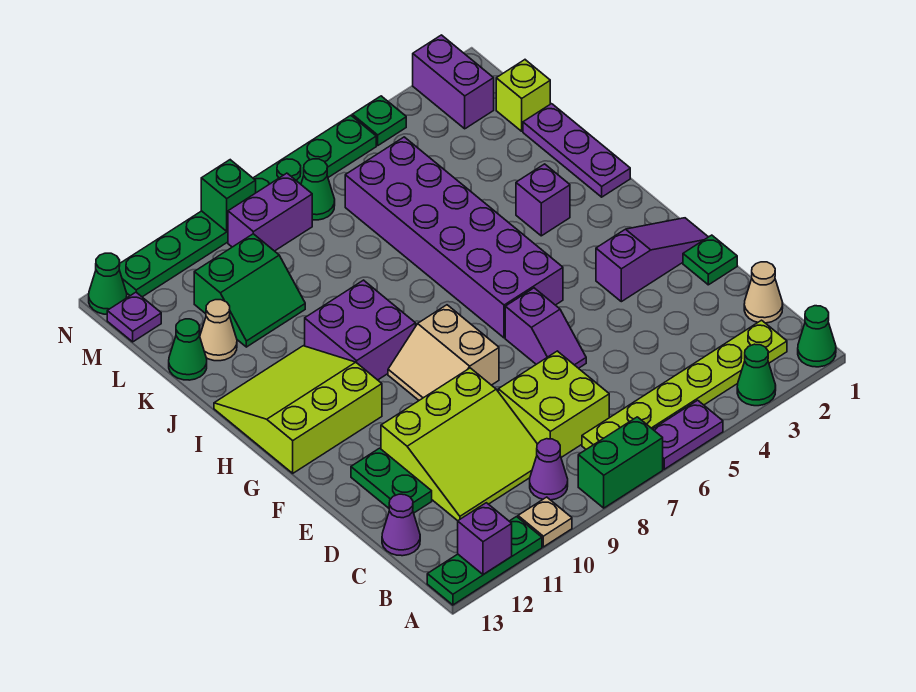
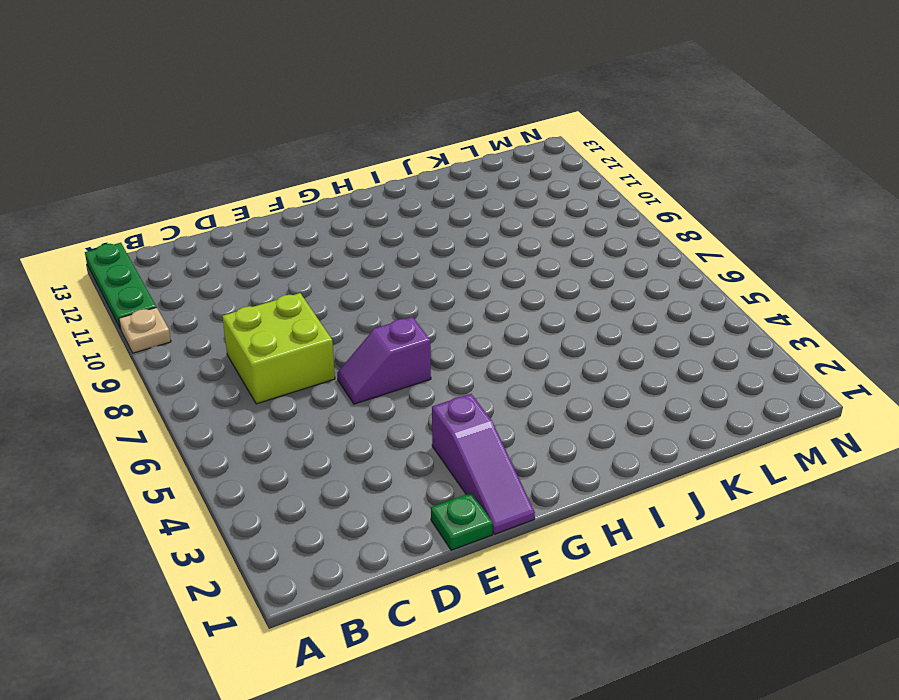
none -> green 1x1 cone [798,306,836,367]
none -> green 1x1 cone [737,344,776,406]
none -> purple 1x2 plate [653,400,723,469]
none -> green 1x2 brick [578,417,663,508]

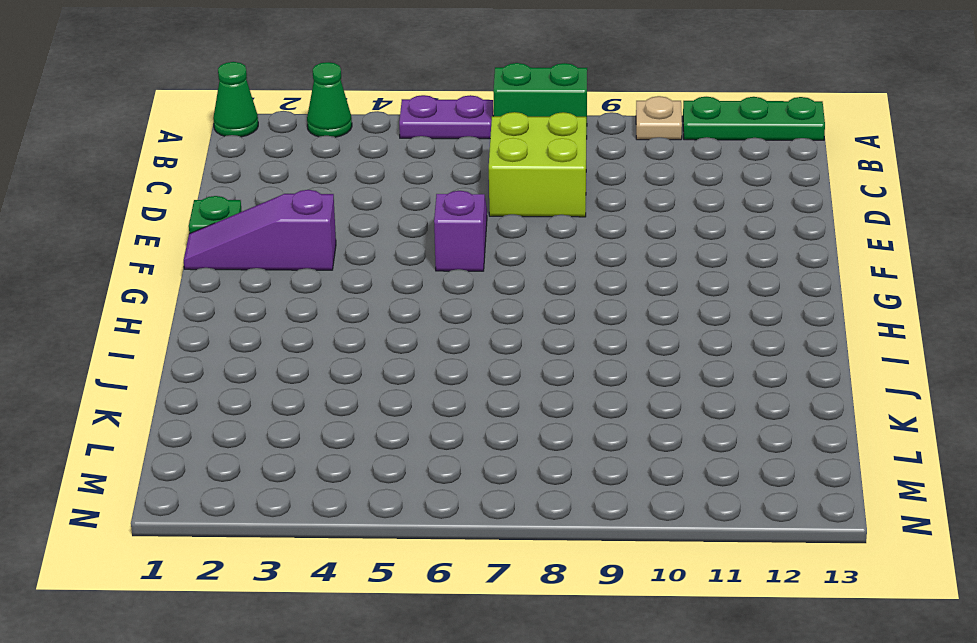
none -> lime 1x6 plate [582,320,787,449]
none -> purple 1x1 cone [530,439,568,500]
none -> tan 1x1 cone [744,262,783,323]
none -> lime 3x3 slope [381,368,537,521]

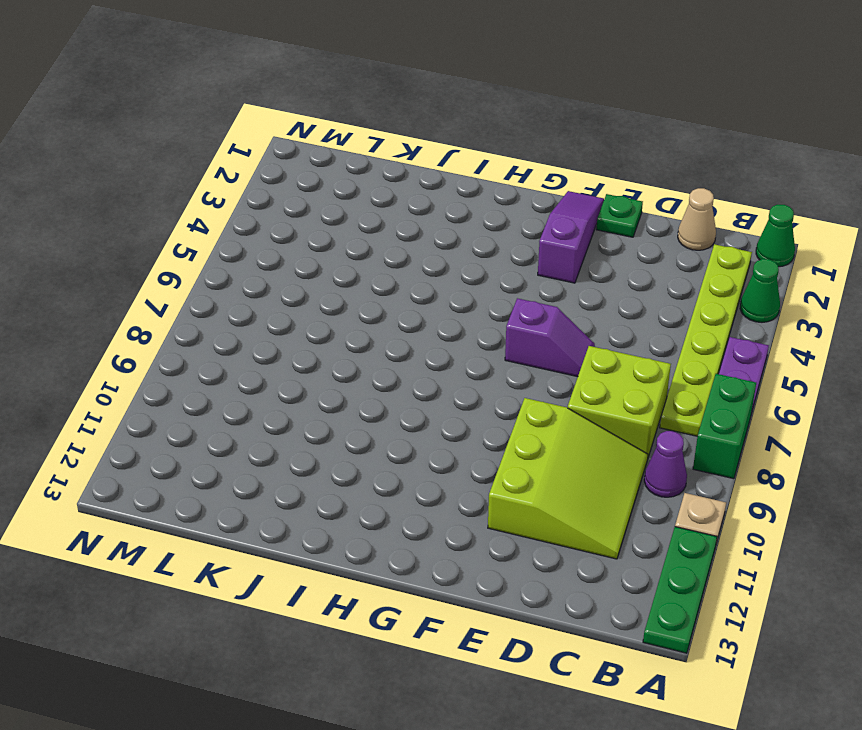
none -> purple 1x1 cone [382,494,420,556]
none -> green 1x2 plate [351,448,432,513]
none -> tan 2x2 slope [388,305,499,400]
none -> purple 2x6 brick [345,137,563,338]

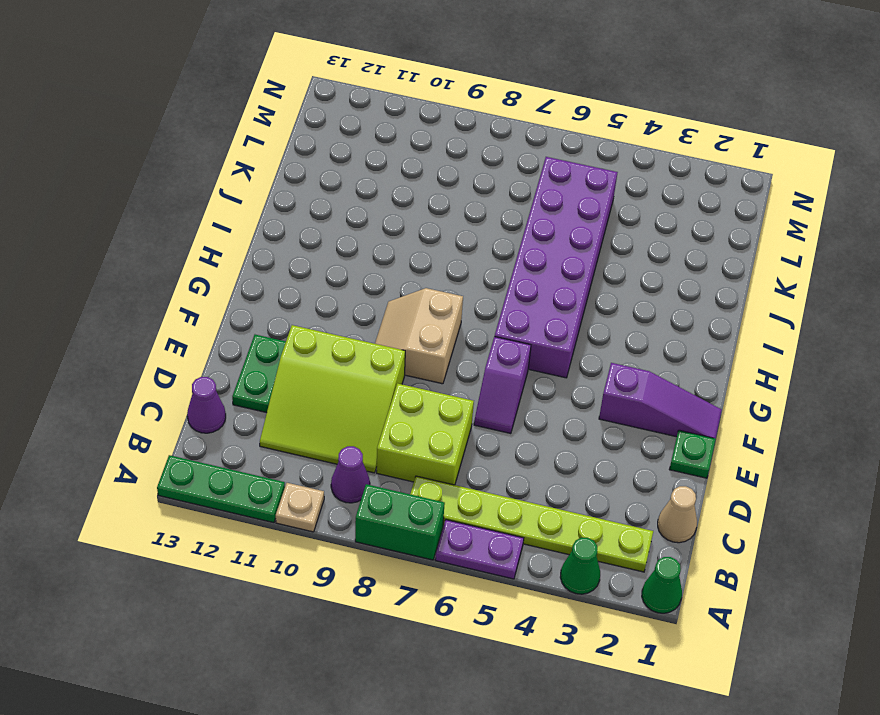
none -> lime 3x3 slope [214,346,382,473]
none -> purple 2x2 brick [305,280,416,380]
none -> purple 1x3 plate [523,104,630,197]
none -> purple 1x1 brick [516,164,570,236]

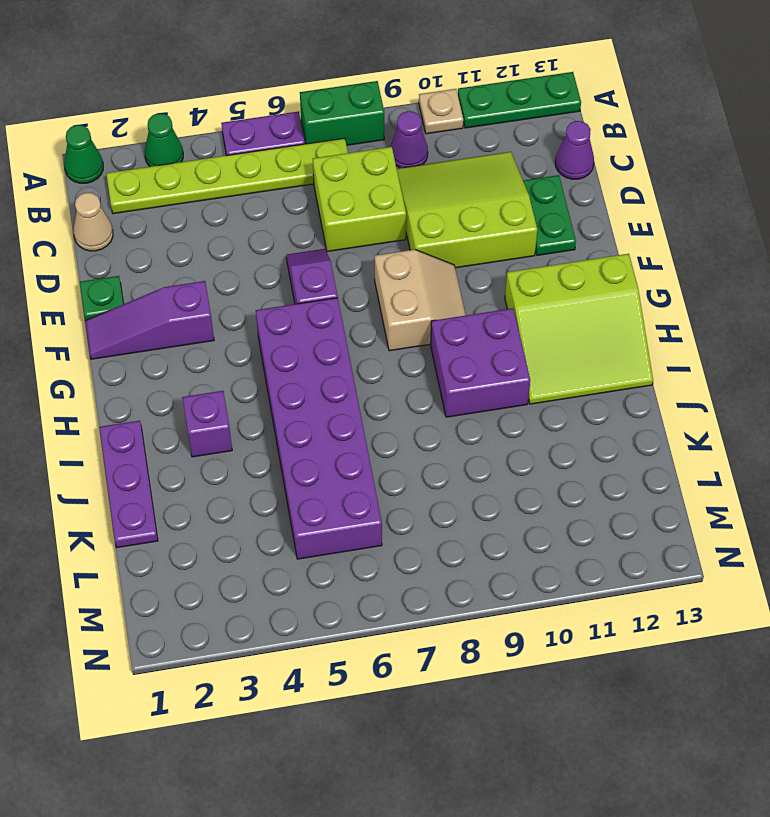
none -> green 2x2 slope [194,234,305,347]
none -> tan 1x1 cone [200,300,237,361]
none -> green 1x1 cone [169,319,207,380]
none -> lime 1x1 brick [496,60,550,131]

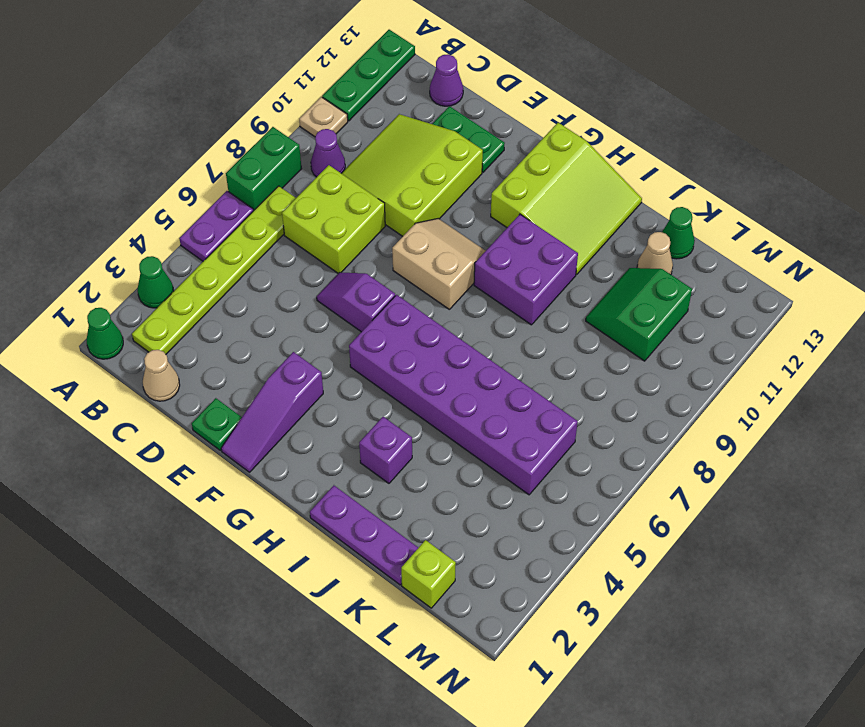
none -> purple 1x2 brick [413,35,494,129]
none -> green 1x1 cone [301,159,335,220]
none -> purple 1x2 brick [228,173,312,251]
none -> purple 1x1 plate [107,292,161,342]

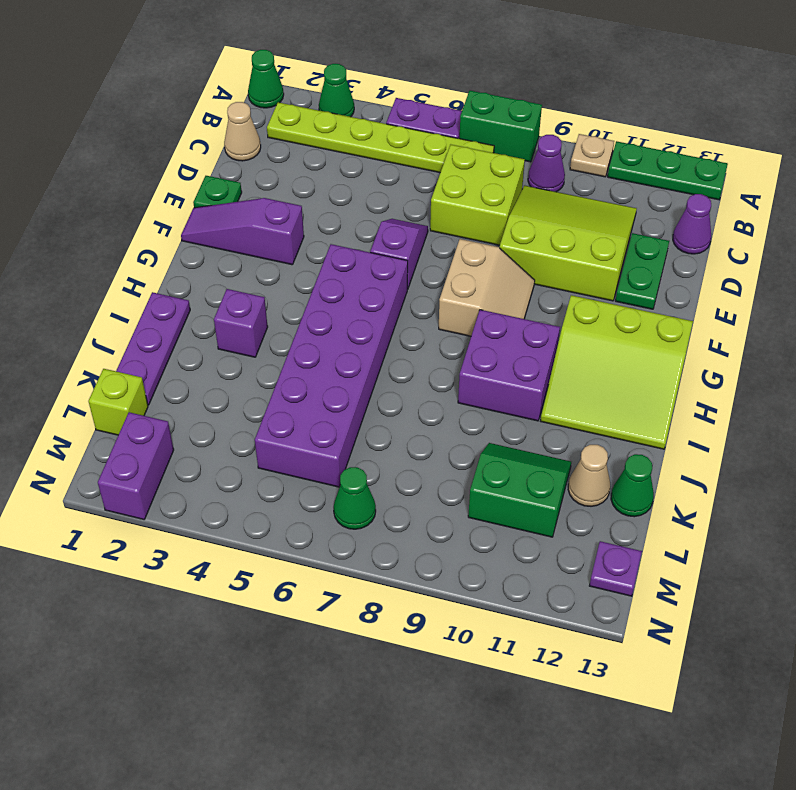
none -> purple 1x2 brick [228,173,312,251]
none -> green 1x1 plate [352,96,406,145]
none -> green 1x8 plate [119,115,376,297]
none -> green 1x1 cone [89,253,127,314]

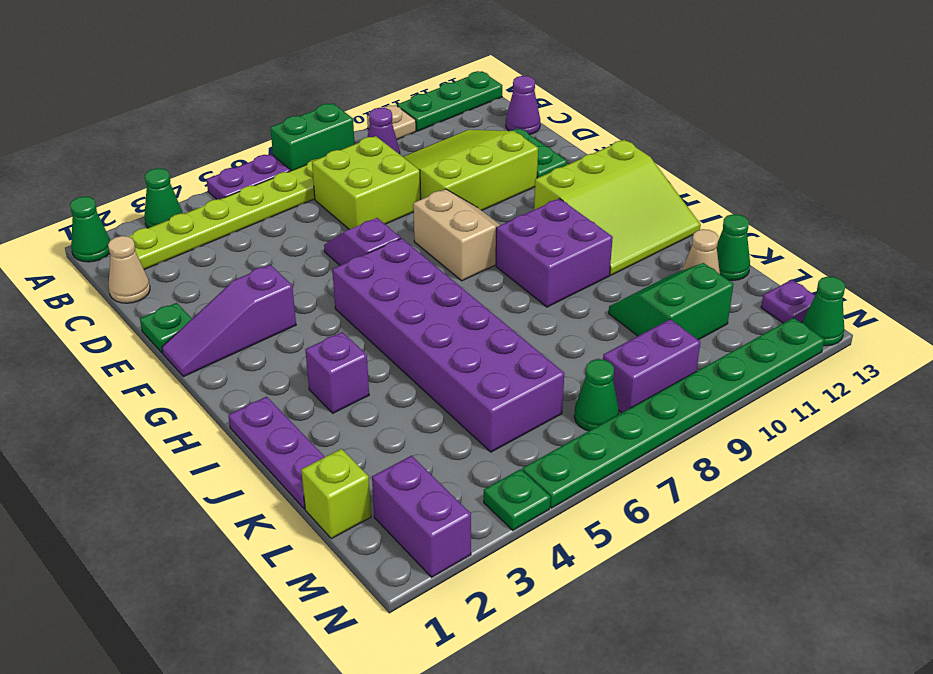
none -> purple 1x1 brick [458,503,512,575]
none -> green 1x1 brick [201,160,256,231]

